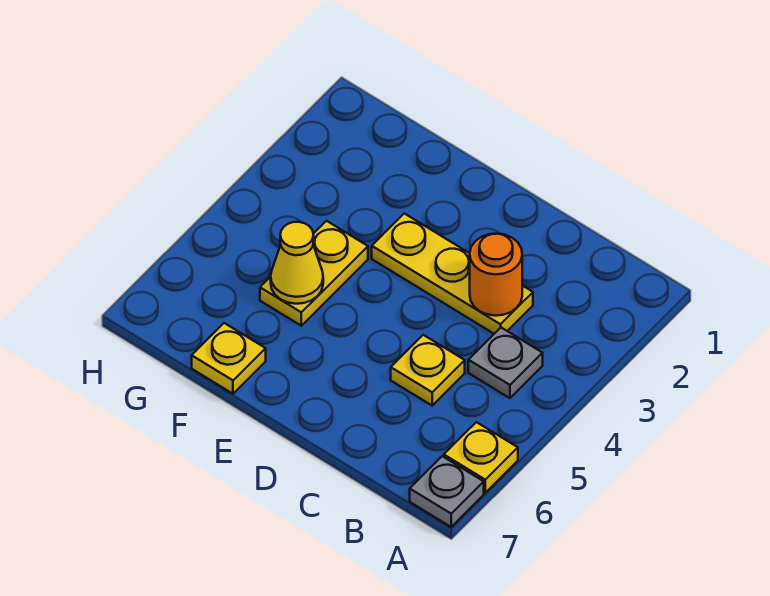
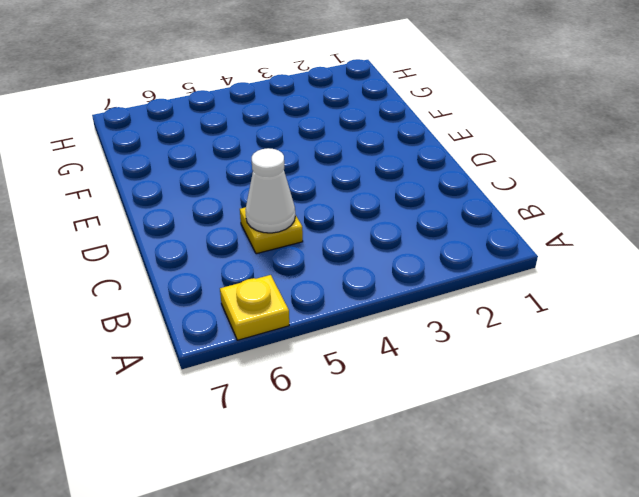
white 1x1 cone [245,148,295,233] -> none
none -> grey 1x1 plate [410,456,484,527]
none -> grey 1x1 plate [468,328,543,398]

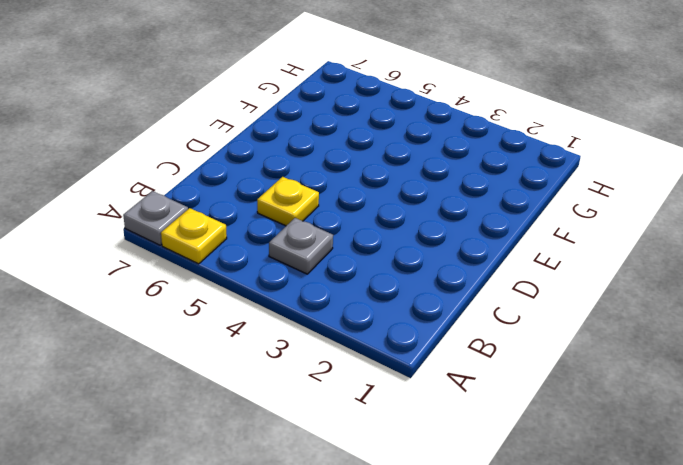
none -> yellow 1x3 plate [372,213,533,334]
none -> yellow 1x2 plate [260,221,368,326]

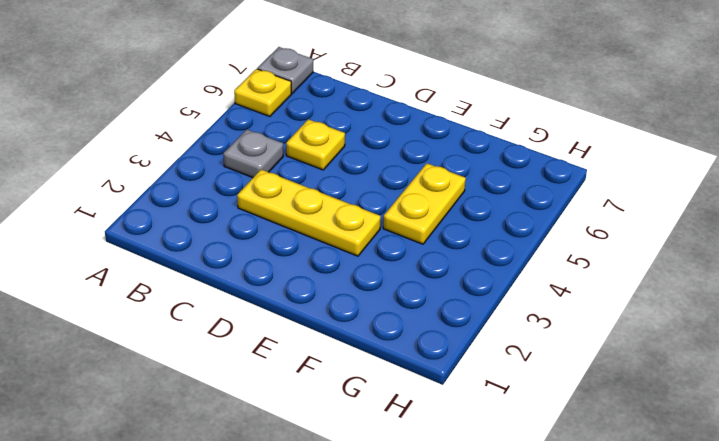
none -> yellow 1x1 plate [192,323,266,394]
none -> orange 1x1 round brick [470,233,522,316]

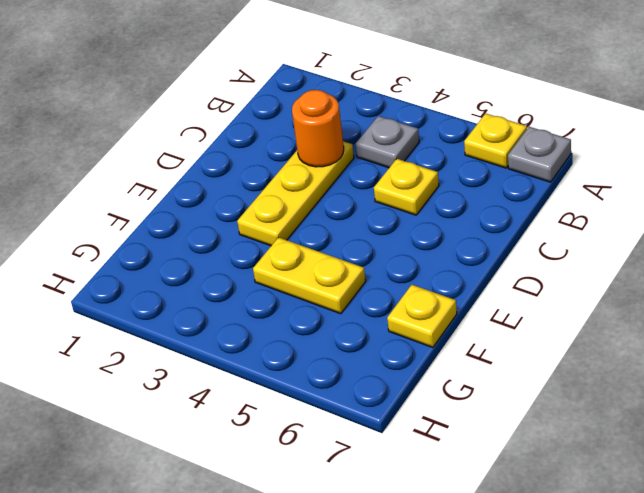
none -> yellow 1x1 cone [271,222,323,304]

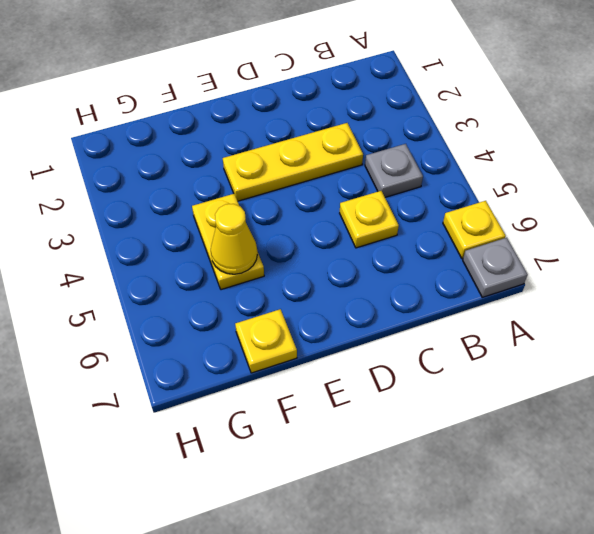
none -> orange 1x1 round brick [470,233,522,316]

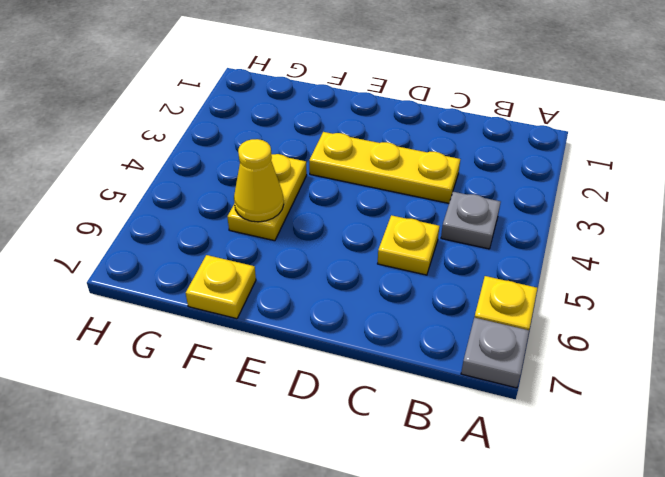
none -> orange 1x1 round brick [470,233,522,316]

